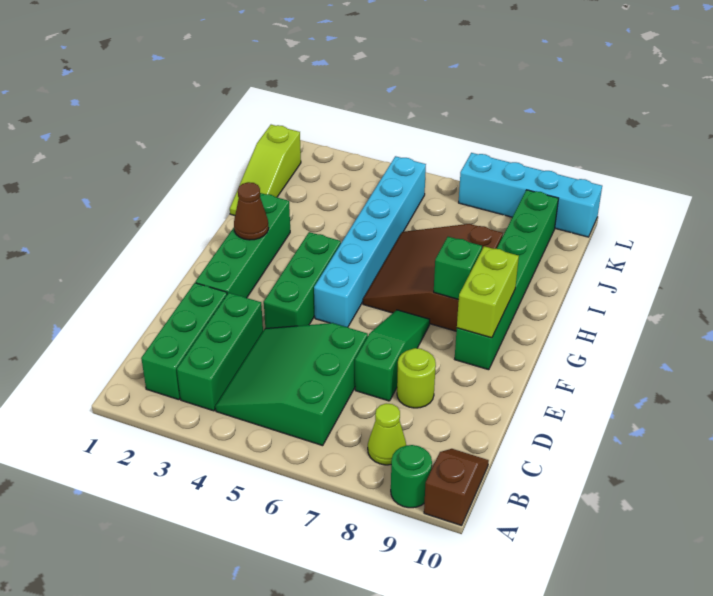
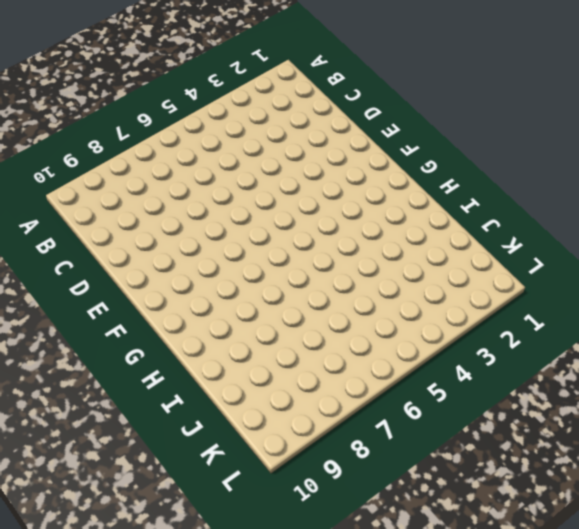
none -> green 1x1 round brick [391,445,432,508]
none -> brown 1x2 slope [424,449,489,526]
none -> green 1x3 brick [141,283,227,400]

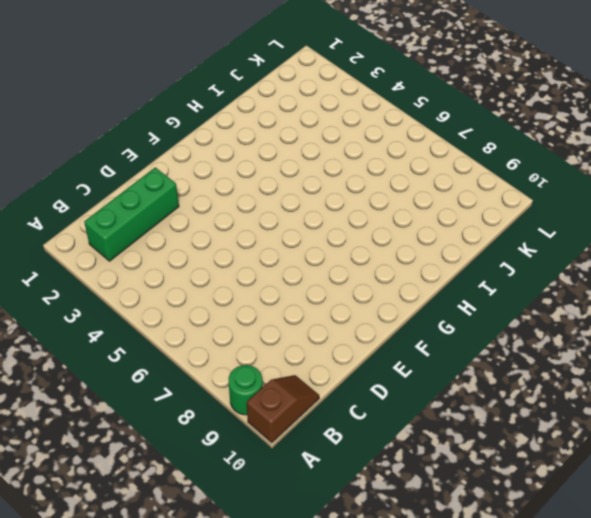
none -> green 1x3 brick [177,293,263,411]
none -> green 3x3 slope [215,323,368,446]
none -> lime 1x1 cone [368,404,406,465]

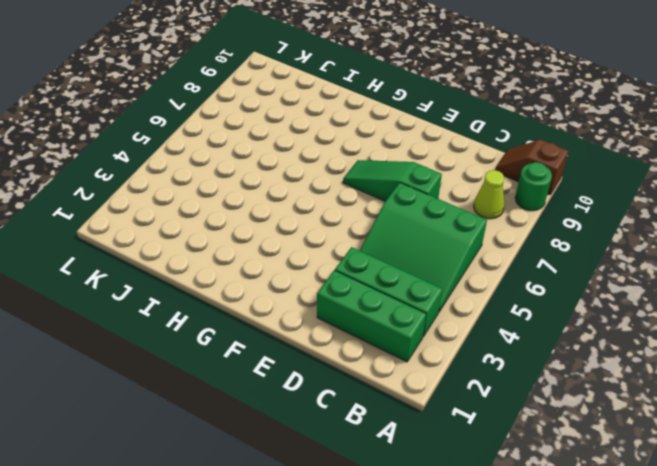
none -> lime 1x1 round brick [397,348,436,408]
none -> green 1x4 brick [195,193,290,298]
none -> green 1x3 brick [264,232,341,329]

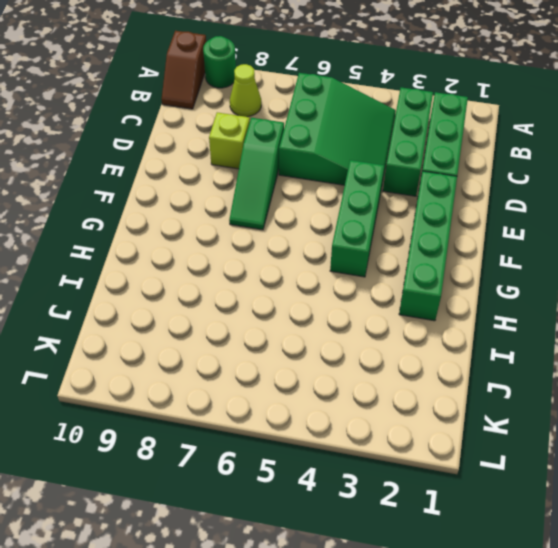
lime 1x1 brick [209,112,250,169] -> lime 1x1 round brick [397,348,436,408]
none -> cyan 1x6 brick [314,156,426,327]
none -> green 1x6 brick [455,190,559,370]
none -> brown 3x3 slope [363,224,503,331]

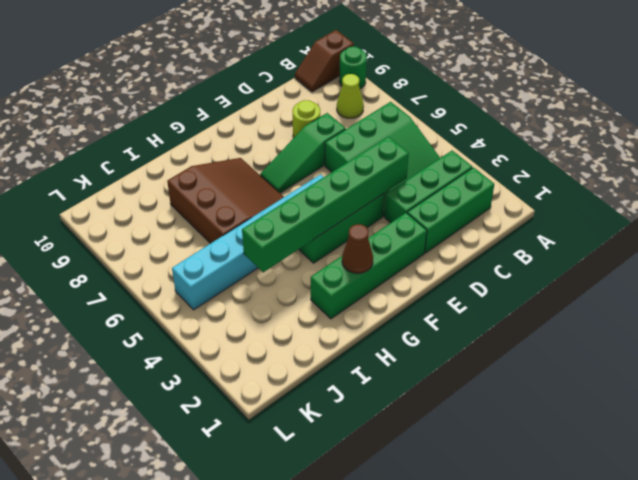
green 1x6 brick [242,137,409,272] -> green 1x6 brick moved to [455,190,559,370]
brown 3x3 slope [167,158,284,244] -> brown 3x3 slope turned to [363,224,503,331]
none -> lime 1x3 slope [230,125,301,216]
none -> cyan 1x4 brick [459,153,602,237]
none -> lime 1x2 brick [457,246,519,338]

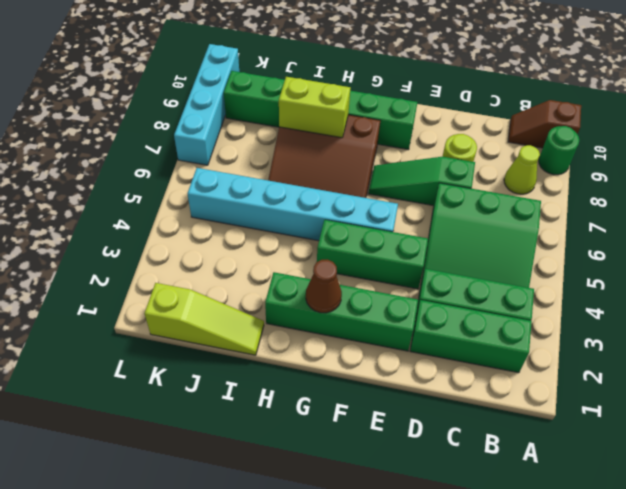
lime 1x2 brick [279,77,350,138] -> lime 1x2 brick moved to [457,246,519,338]
none -> green 1x1 brick [434,237,482,299]

